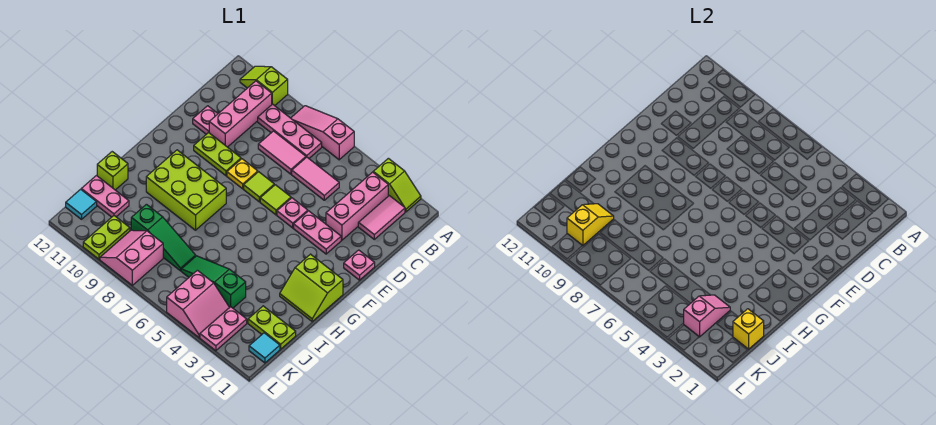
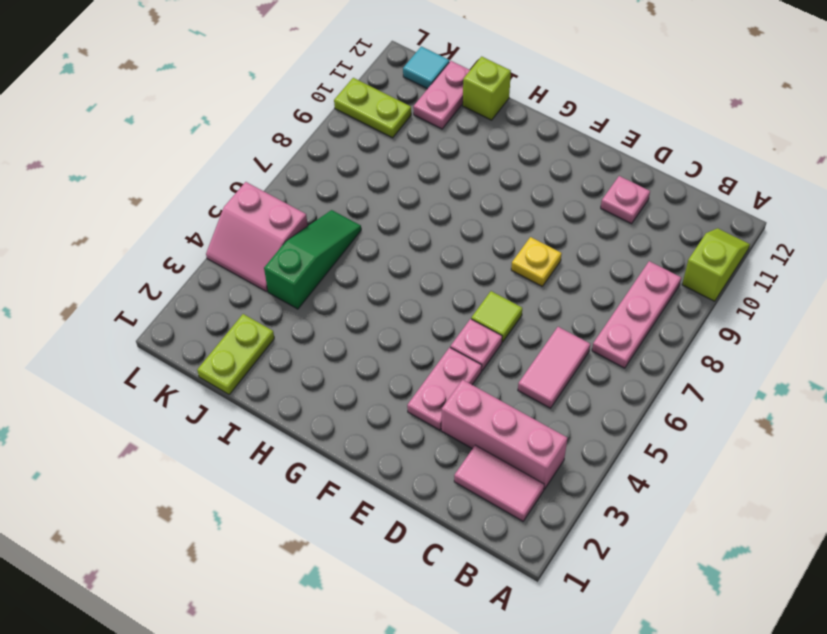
none -> lime 1x2 slope [373,158,421,212]
none -> pink 1x3 slope [291,106,354,160]
none -> pink 1x3 brick [209,81,272,147]
none -> pink 1x2 tile [258,131,306,174]

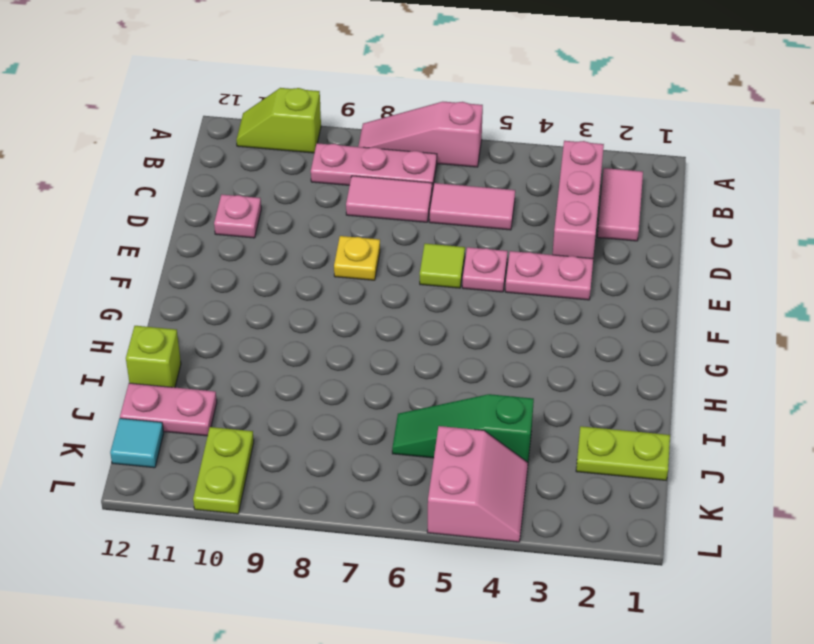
none -> lime 1x2 slope [373,158,421,212]
none -> pink 1x3 brick [209,81,272,147]
none -> pink 1x1 plate [344,250,375,280]
none -> lime 1x1 tile [244,172,274,202]

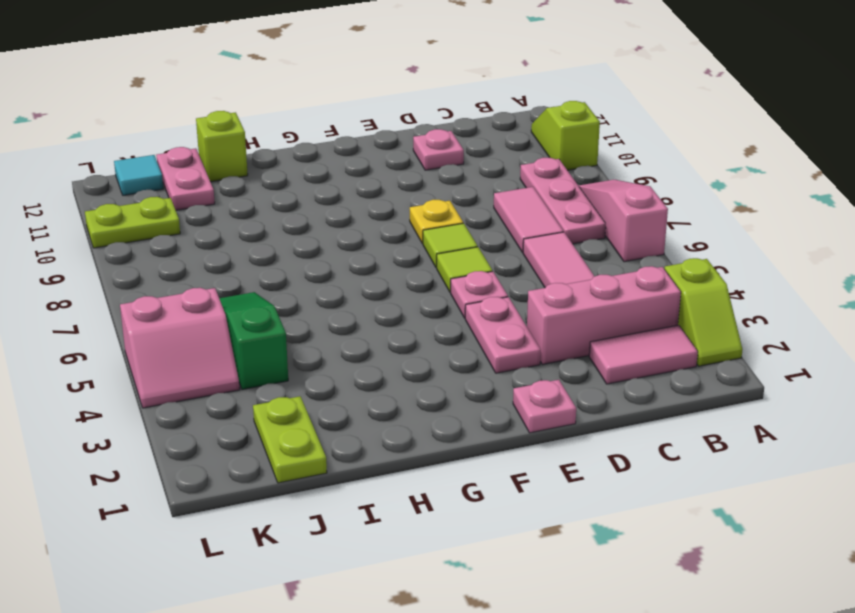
none -> pink 1x3 brick [209,81,272,147]
none -> lime 1x2 plate [194,133,241,176]
none -> lime 2x2 slope [280,254,343,321]
none -> lime 2x3 brick [146,150,226,230]

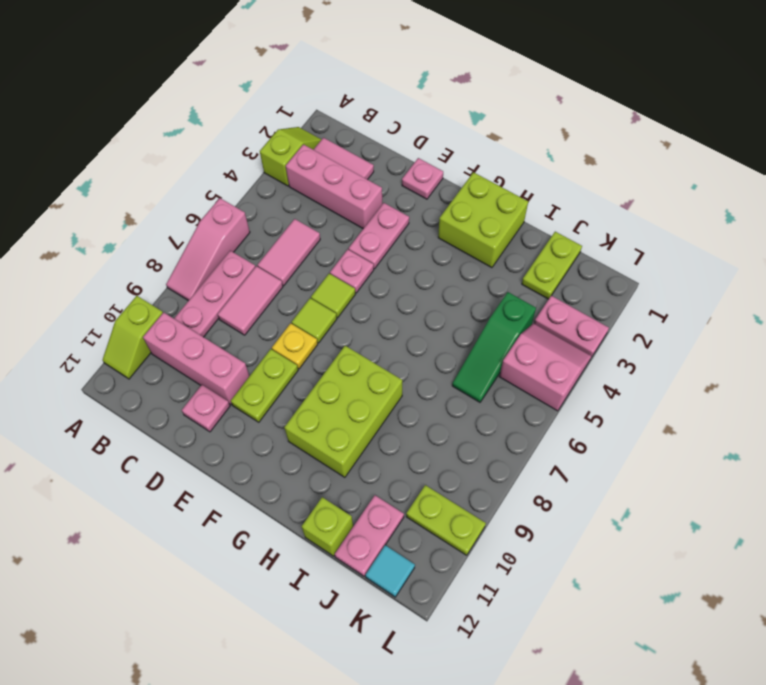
lime 2x2 brick [438,172,528,268] -> lime 2x2 slope [280,254,343,321]
none -> green 1x3 slope [131,204,196,271]
none -> cyan 1x1 tile [249,333,280,363]
none -> pink 2x2 slope [100,230,163,285]
none -> yellow 1x1 brick [733,309,764,349]

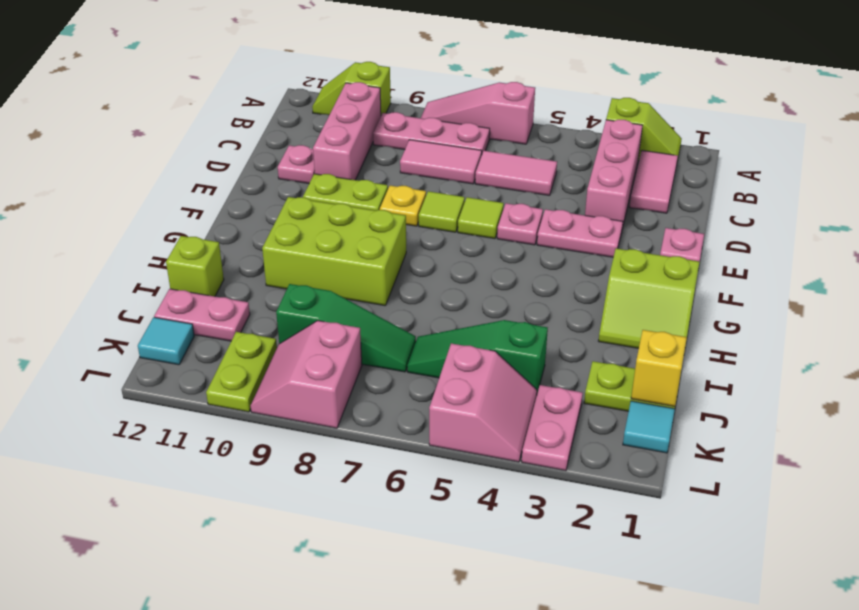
none -> pink 1x2 slope [684,295,730,337]
none -> yellow 1x2 slope [567,204,614,245]

